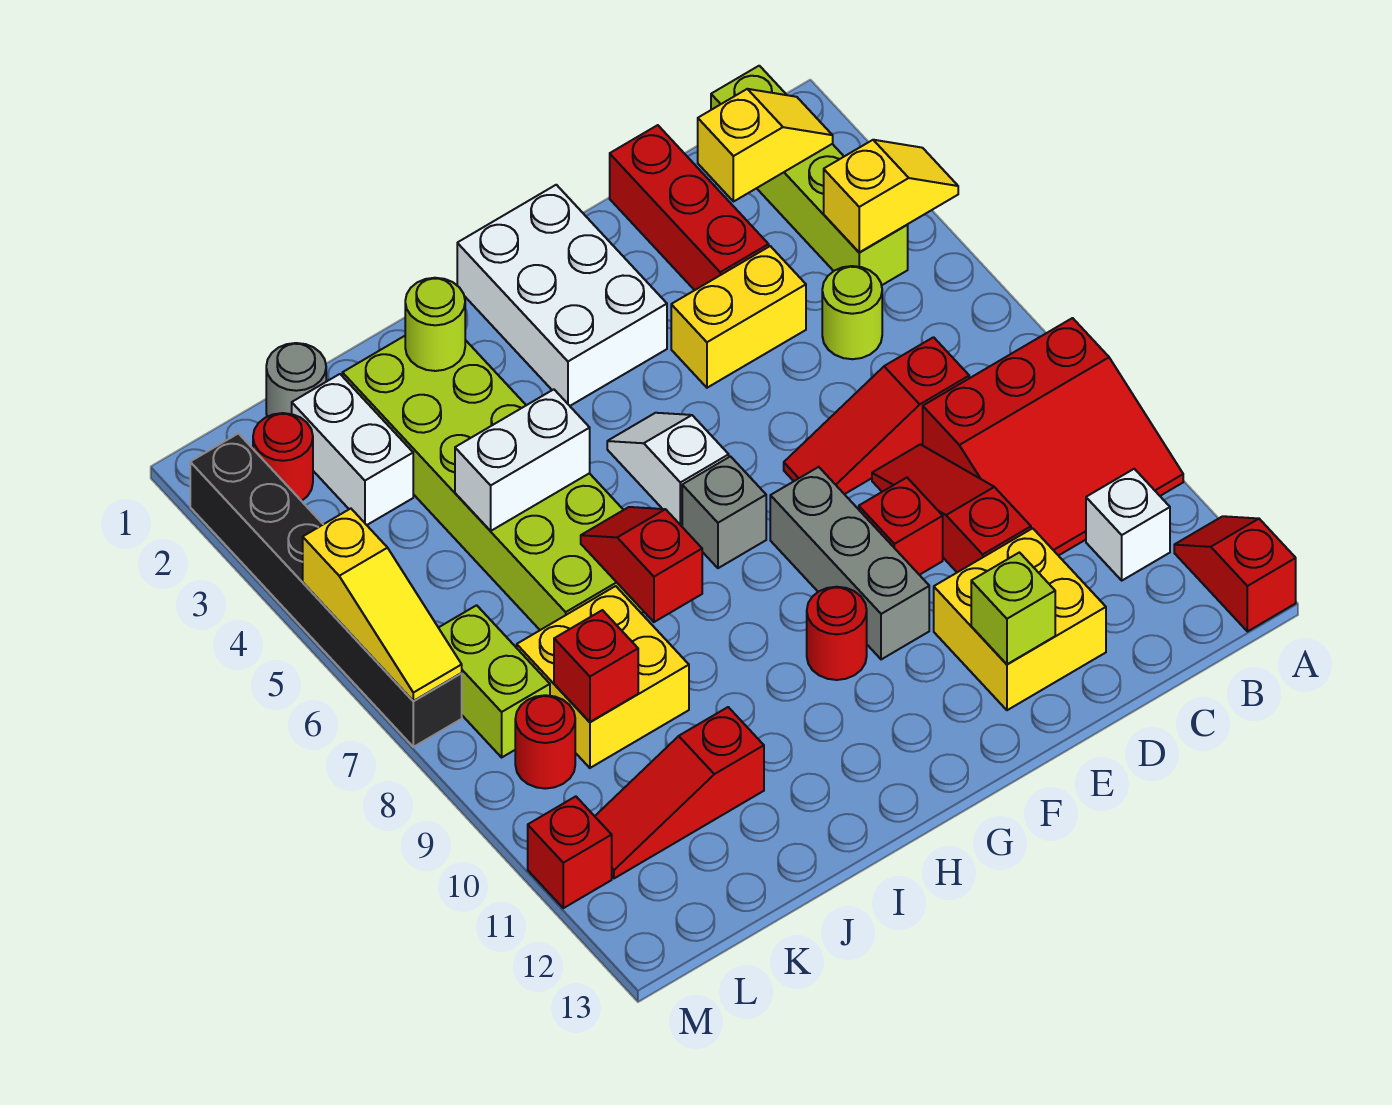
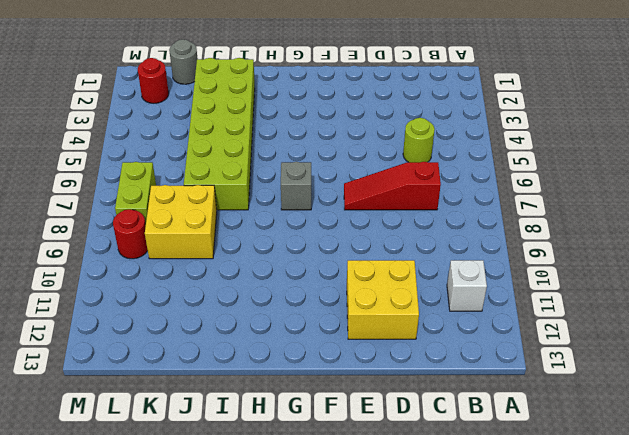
none -> red 3x3 slope [923,318,1183,556]
none -> red 1x2 slope [1174,516,1296,632]
none -> lime 1x4 brick [711,66,908,285]
none -> red 1x3 brick [610,125,769,290]

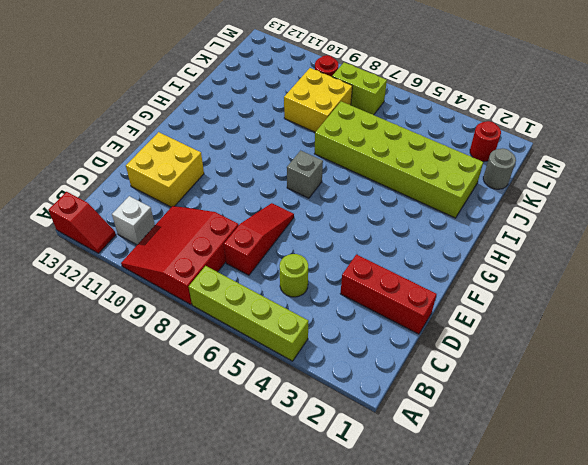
lime 1x4 brick [189,266,309,361] -> lime 1x4 brick moved to [711,66,908,285]
none -> yellow 1x2 brick [671,246,806,388]
none -> red 1x3 slope [872,444,1031,572]
none -> red 1x1 brick [859,478,943,575]
none -> white 2x3 brick [457,185,667,406]

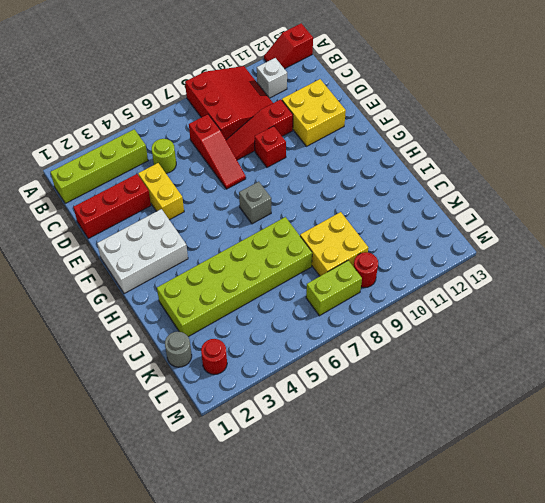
none -> grey 1x3 brick [770,467,929,660]
none -> white 1x2 slope [607,413,729,526]
none -> red 1x1 round brick [807,587,867,680]
none -> red 1x3 slope [595,707,764,878]

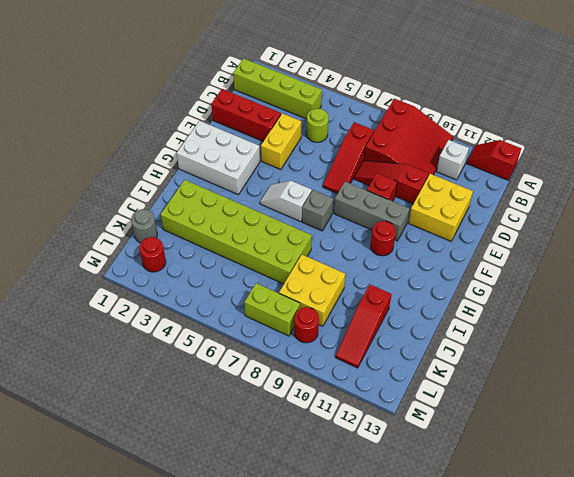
none -> white 1x2 brick [292,374,413,525]
none -> black 1x6 brick [190,434,462,747]
none -> red 1x1 brick [528,796,612,908]
none -> yellow 1x2 slope [824,140,958,253]

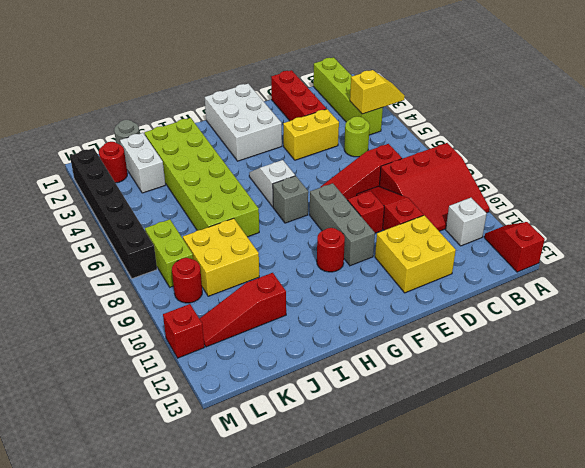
none -> yellow 1x2 slope [698,89,833,202]
none -> lime 1x1 brick [971,552,1055,664]
none -> lime 1x1 round brick [405,278,465,371]
none -> white 1x2 brick [455,389,590,531]

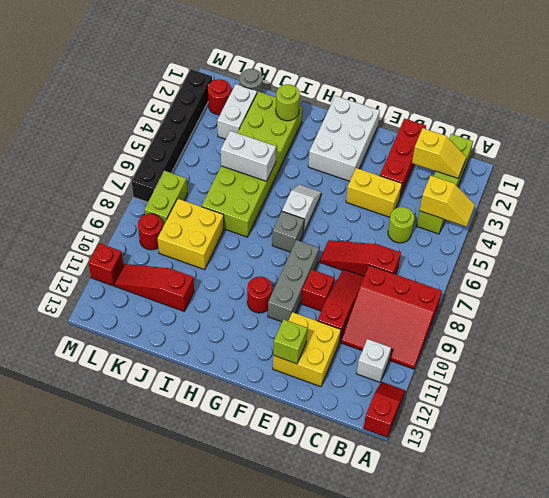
none -> red 1x2 slope [581,507,702,622]
none -> red 1x1 brick [554,610,638,722]
none -> yellow 1x3 slope [303,509,462,701]

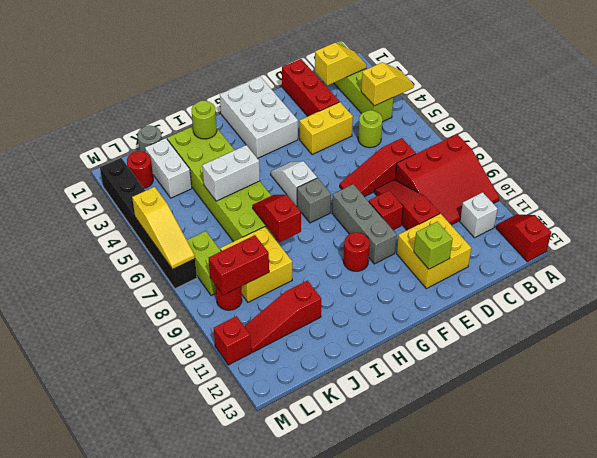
red 1x2 brick [209,235,269,295] -> red 1x1 brick [554,610,638,722]

